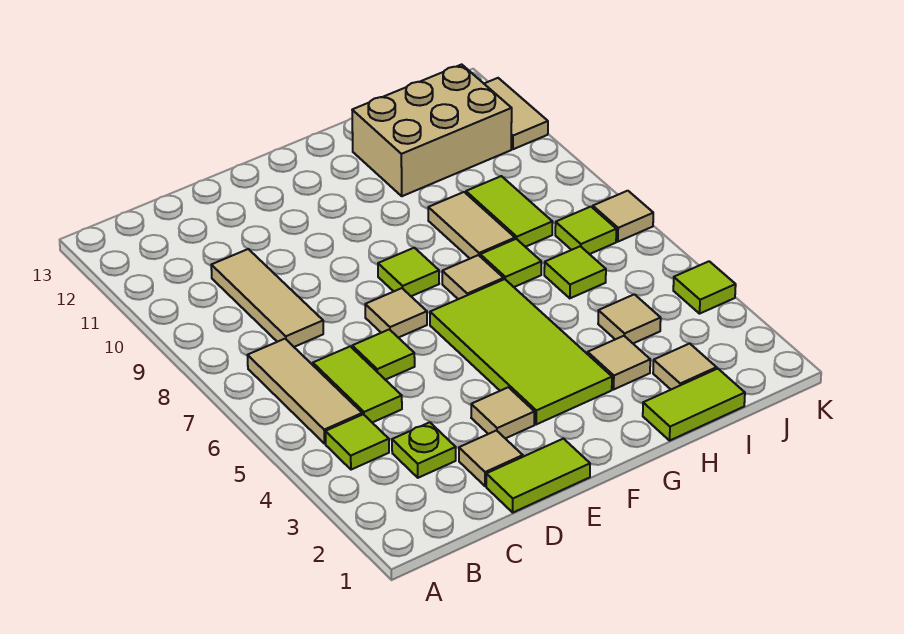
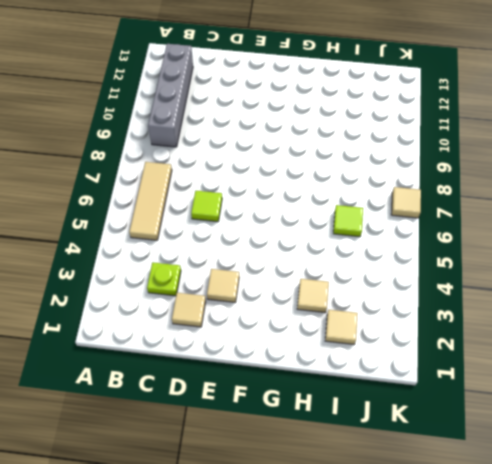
grey 1x4 brick [148,44,193,147] -> none
none -> lime 1x1 tile [325,414,389,470]
none -> lime 1x2 tile [313,346,402,423]
none -> tan 1x3 tile [211,249,323,347]

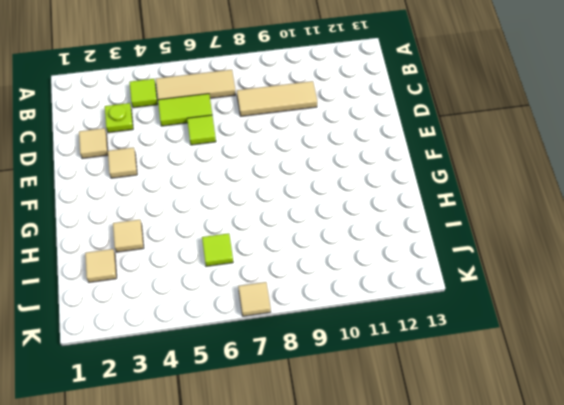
none -> lime 1x2 tile [486,438,590,512]
none -> tan 1x1 tile [365,288,427,338]
none -> lime 2x4 tile [430,279,612,424]

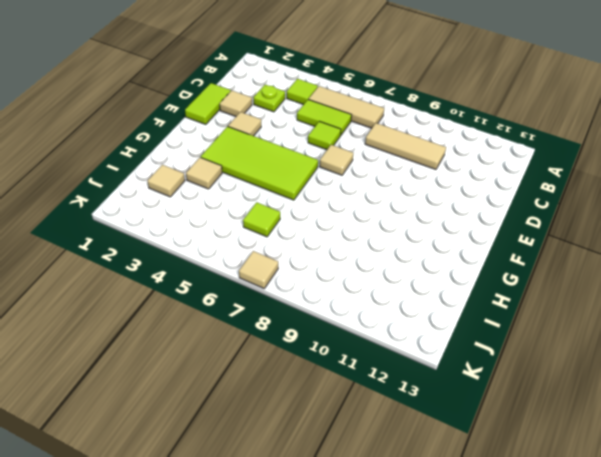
none -> lime 1x1 tile [378,248,439,296]
none -> tan 1x1 tile [442,255,504,299]
none -> lime 1x2 tile [643,369,745,440]

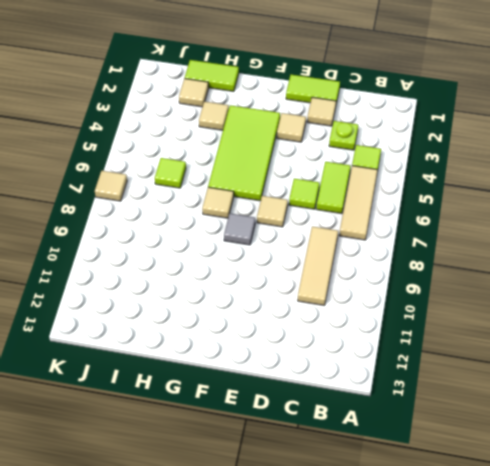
grey 1x1 tile [224,213,255,245] -> lime 1x1 tile [378,248,439,296]
none -> lime 1x1 tile [480,239,541,287]
none -> tan 1x2 tile [428,192,515,258]
none -> tan 2x3 brick [352,64,512,196]

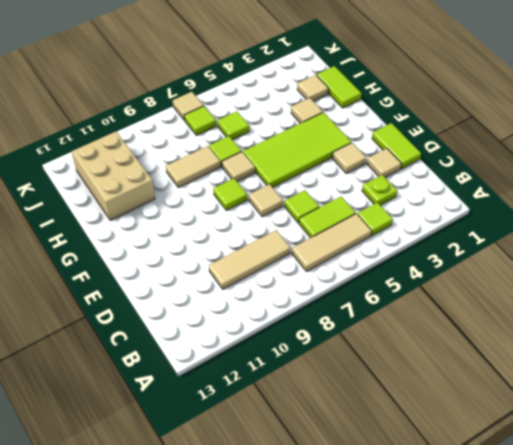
none -> tan 1x1 tile [598,294,661,343]
none -> lime 1x2 tile [466,176,552,247]
none -> lime 1x1 tile [673,261,736,314]

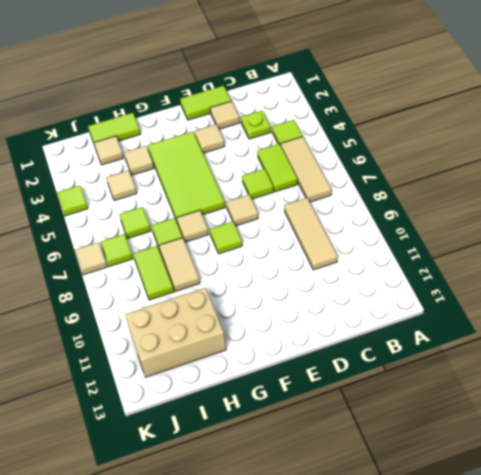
none -> tan 1x2 tile [484,78,548,149]

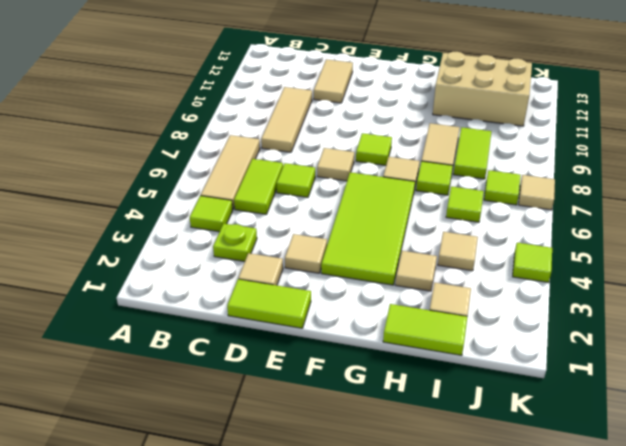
tan 1x2 tile [314,59,353,103] -> tan 1x2 tile moved to [484,78,548,149]

